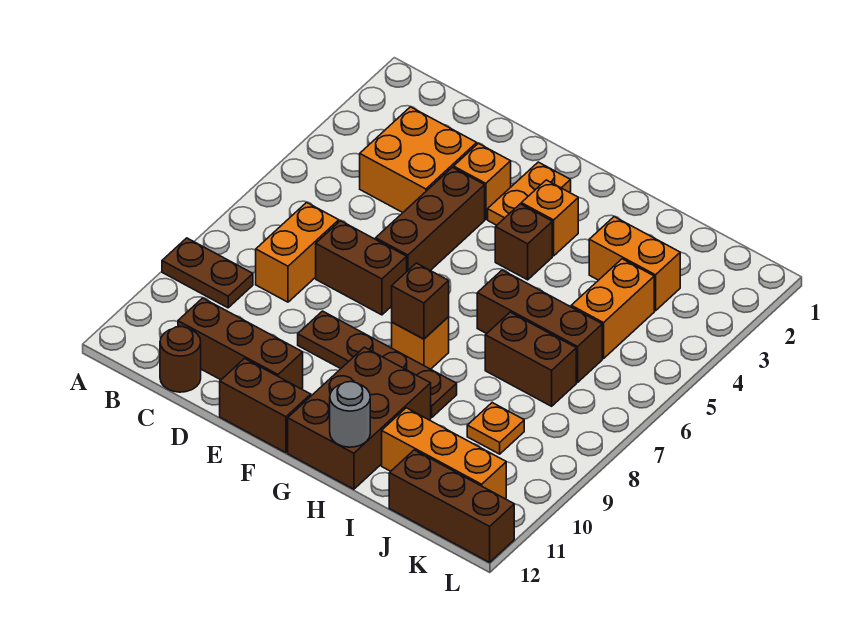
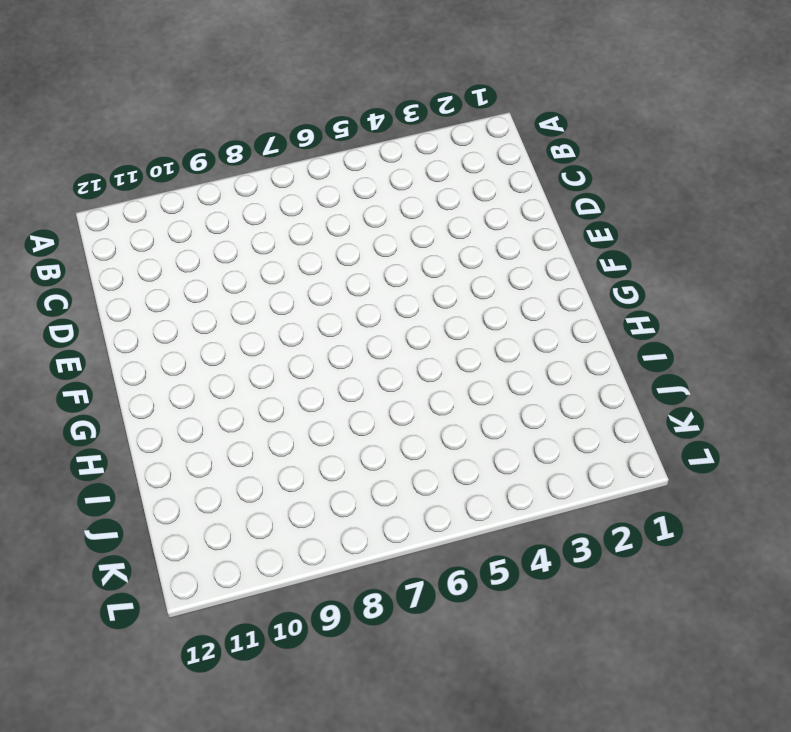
none -> brown 1x2 plate [162,238,253,308]
none -> orange 2x2 brick [360,107,477,213]
none -> orange 1x2 brick [256,203,339,302]

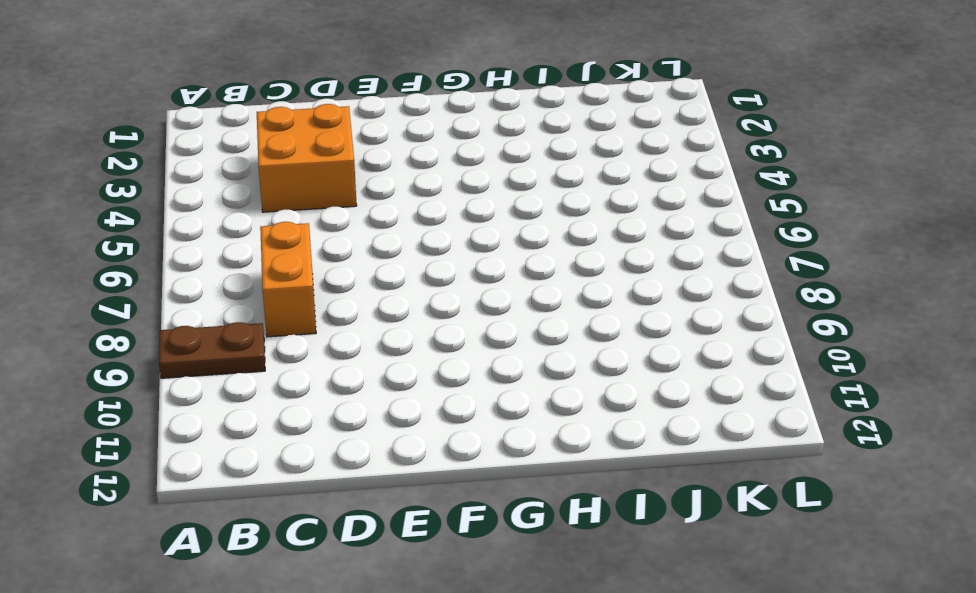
none -> brown 1x3 brick [178,298,303,389]
none -> brown 1x1 round brick [160,327,201,392]
none -> brown 1x2 brick [316,221,407,315]

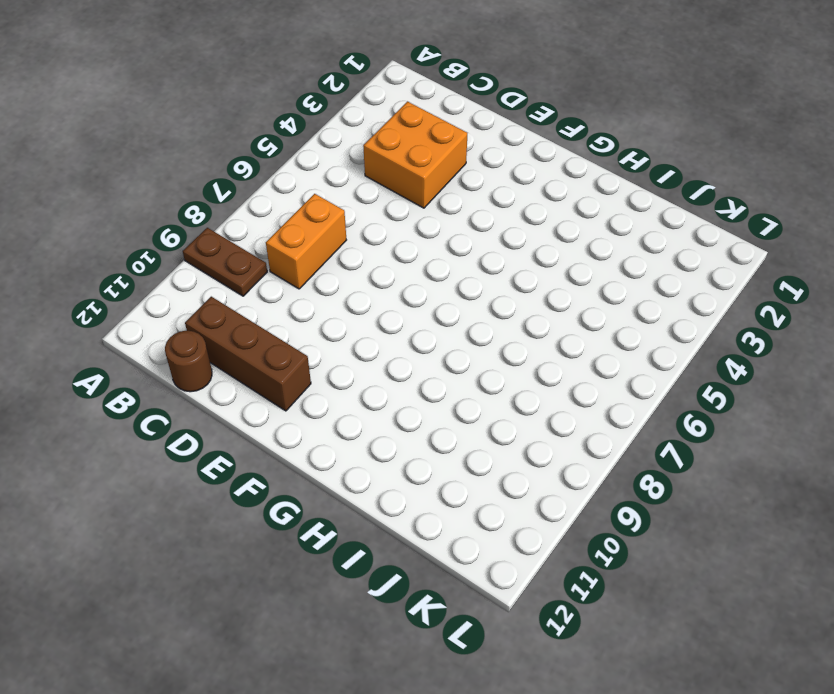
none -> brown 1x2 brick [316,221,407,315]
none -> orange 1x1 brick [454,143,511,219]
none -> brown 1x3 brick [376,167,485,271]

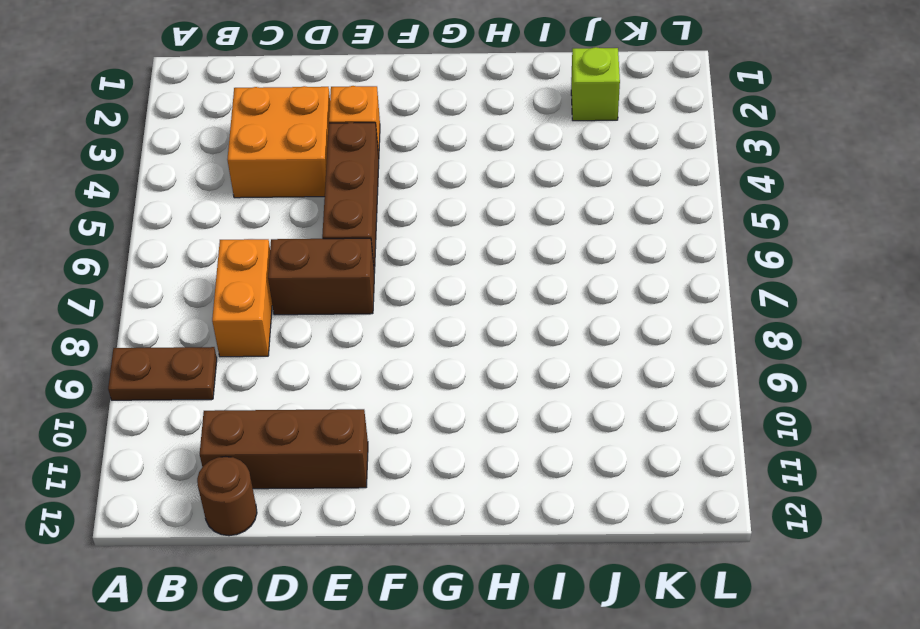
lime 1x1 brick [571,47,620,121] -> none
none -> brown 1x4 plate [298,311,457,417]
none -> brown 1x2 brick [220,359,311,453]
none -> orange 1x2 plate [488,162,571,225]

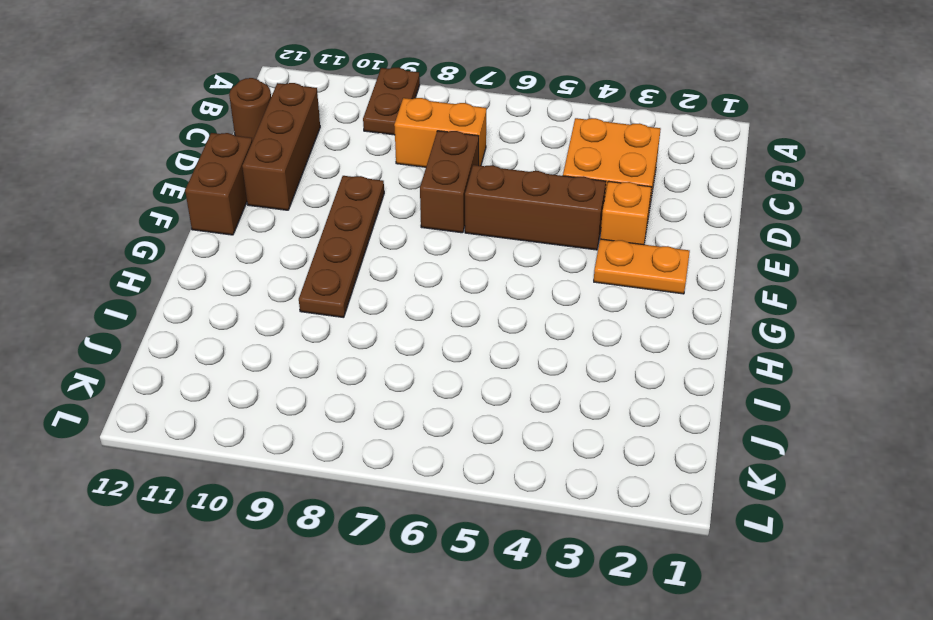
none -> orange 1x1 brick [521,180,578,256]
none -> brown 1x1 brick [495,204,552,280]
none -> orange 1x1 brick [392,317,449,369]

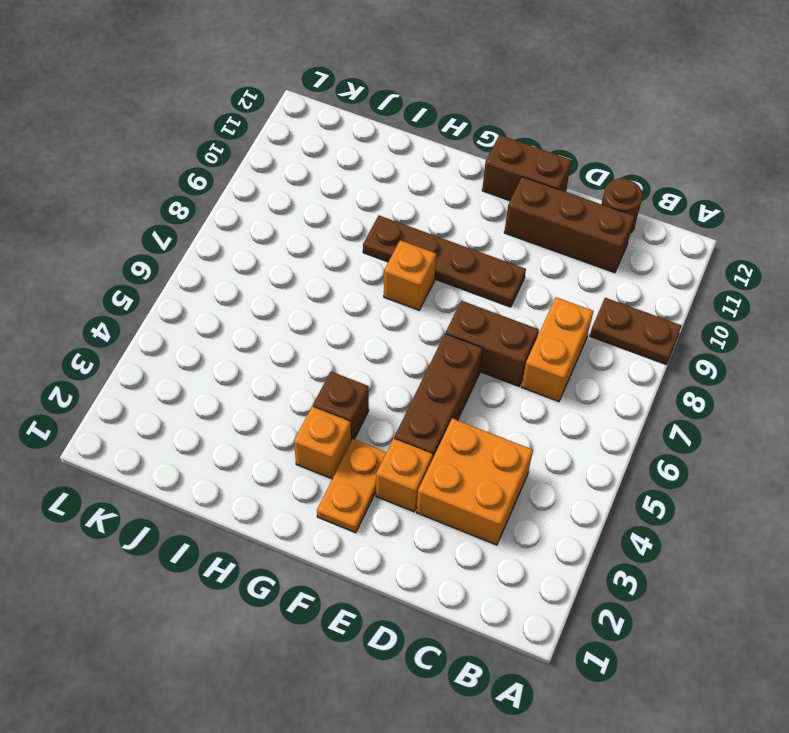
none -> brown 2x3 brick [288,347,431,489]
none -> brown 1x3 brick [477,270,602,382]
none -> orange 1x2 brick [589,217,680,311]

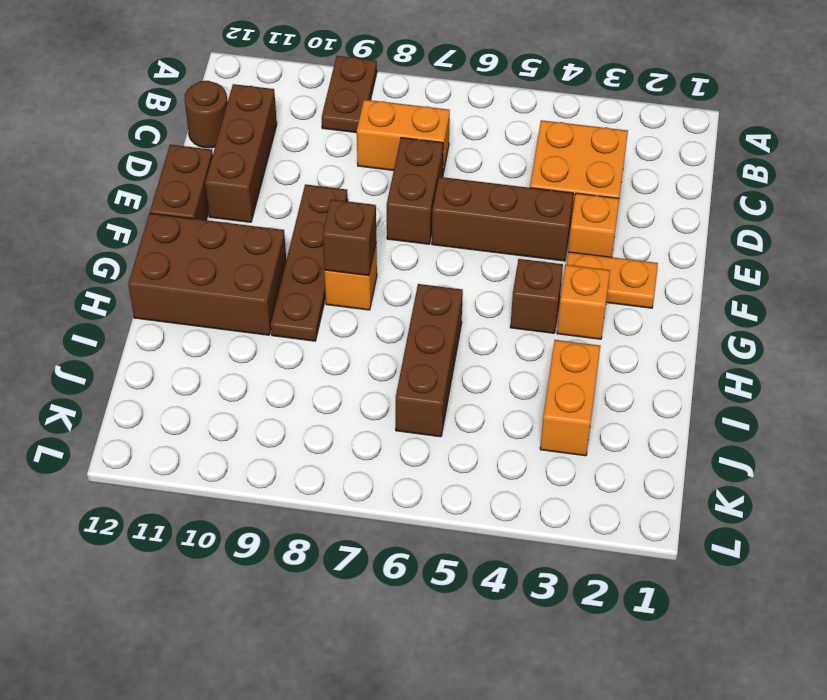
none -> brown 1x2 brick [485,312,576,406]
none -> orange 1x3 brick [382,408,506,499]
none -> orange 1x2 brick [571,259,654,359]

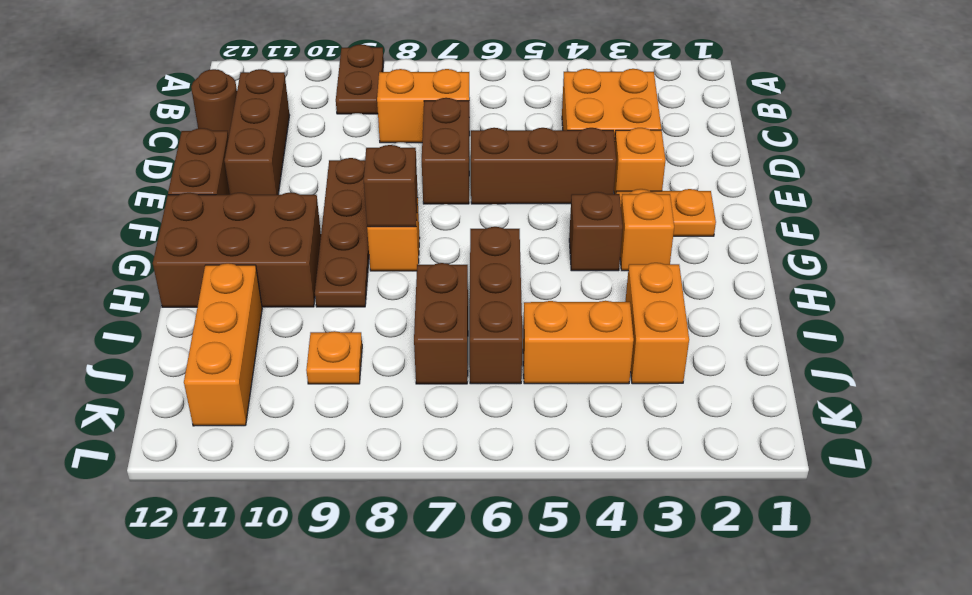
none -> brown 1x3 brick [389,450,514,562]
none -> grey 1x1 round brick [330,382,370,447]

